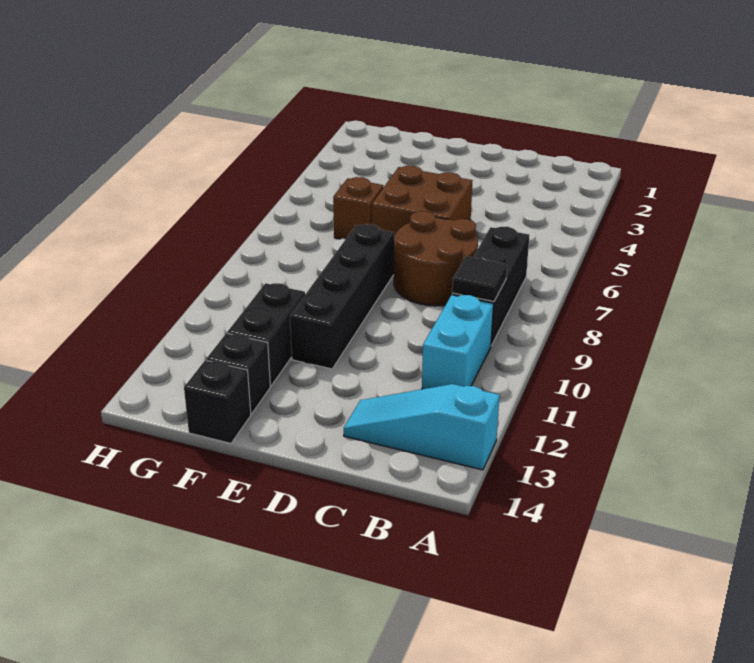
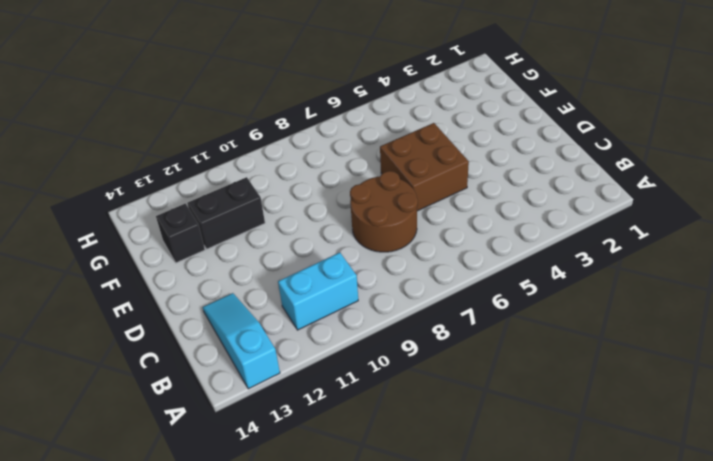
none -> black 1x3 brick [452,227,529,346]
none -> black 1x4 brick [290,224,394,369]

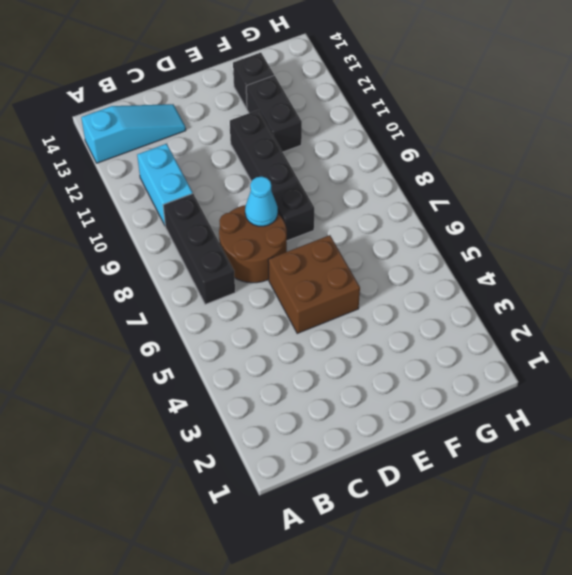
cyan 1x1 cone [245,176,278,226] -> none
none -> brown 1x1 brick [333,177,383,239]
none -> black 1x1 brick [184,360,251,443]

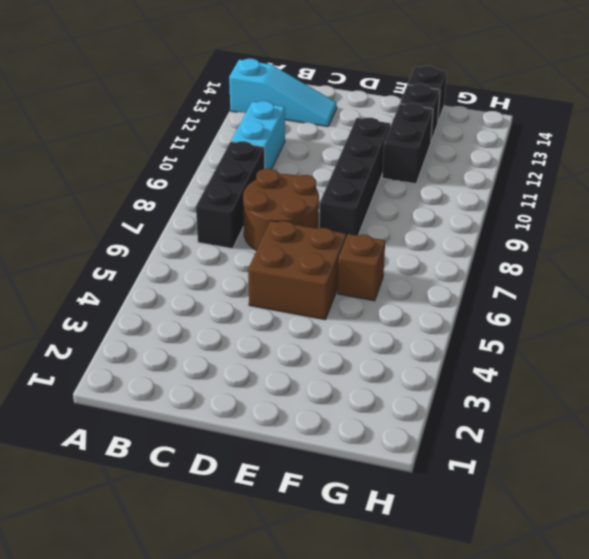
none -> black 1x1 tile [452,256,507,302]

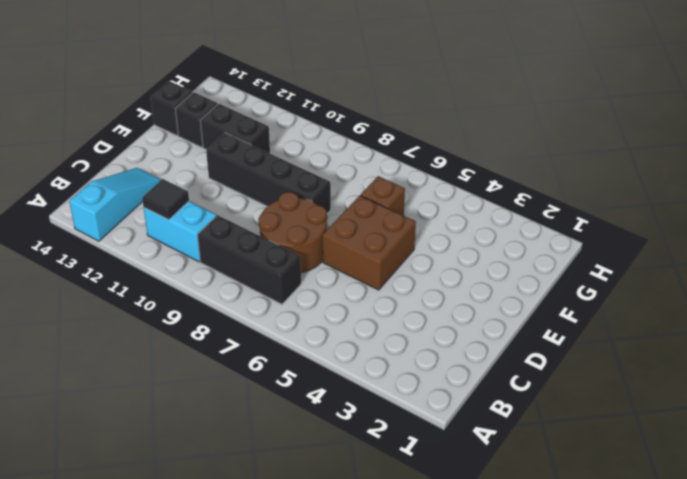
black 1x1 tile [142,179,189,220] -> black 1x1 tile moved to [452,256,507,302]

